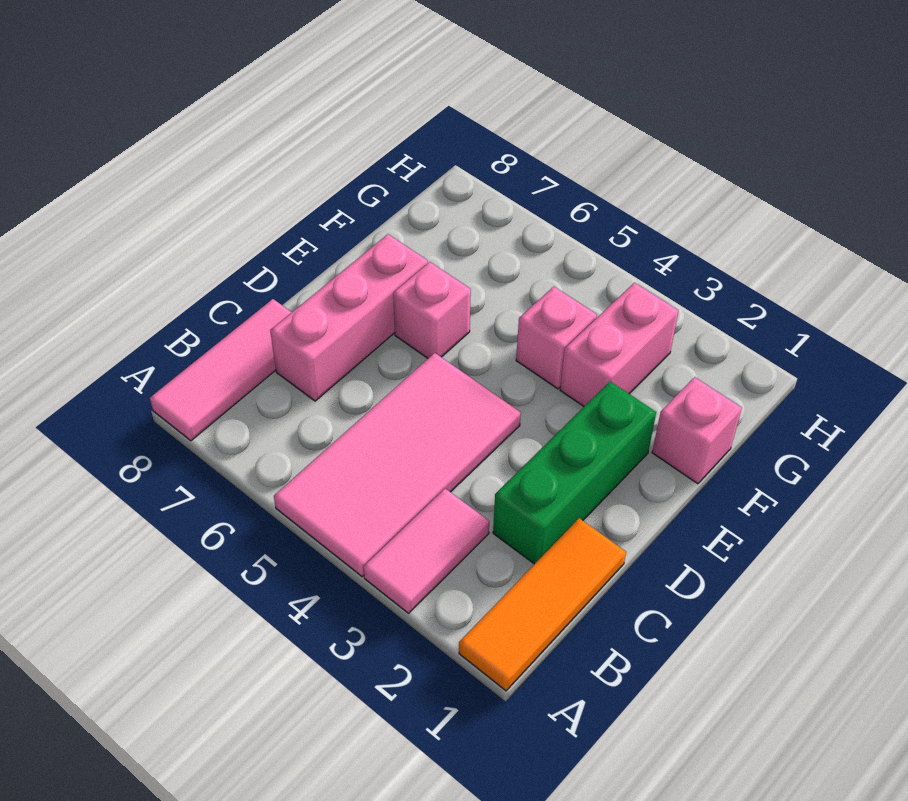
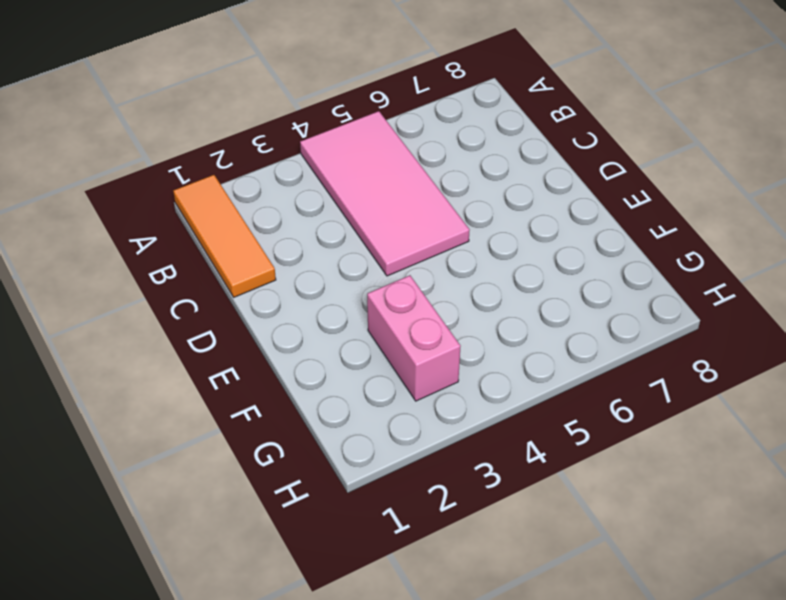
none -> pink 1x2 tile [363,489,489,613]
none -> pink 1x3 tile [150,299,292,441]

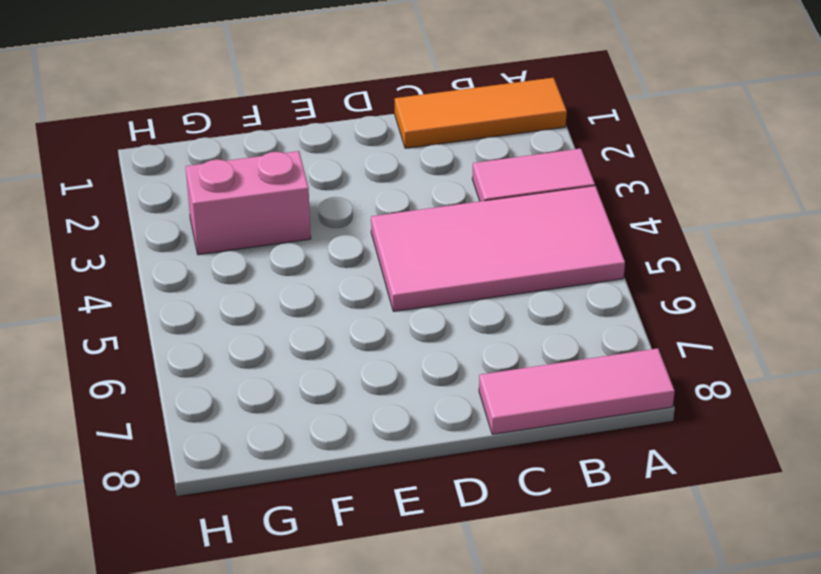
none -> green 1x3 brick [493,382,656,564]
none -> pink 1x3 brick [270,234,428,401]

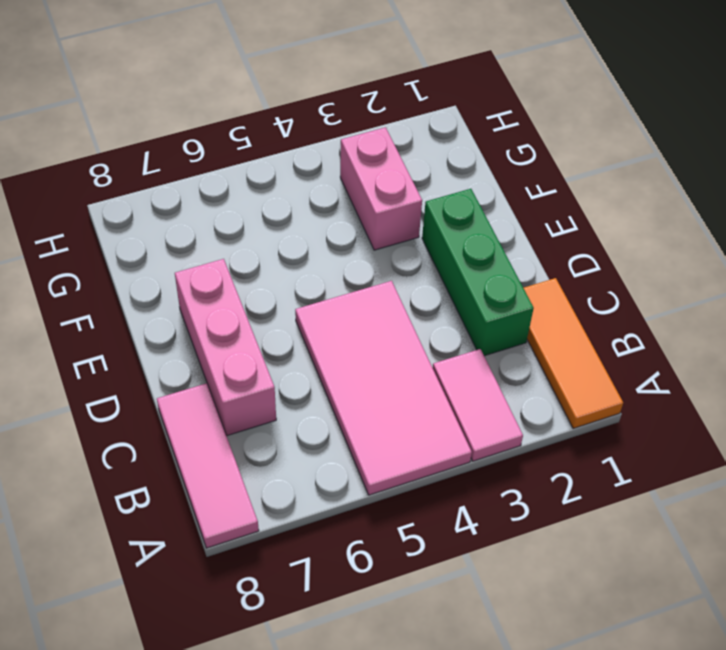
none -> pink 1x1 brick [393,262,471,358]
none -> pink 1x1 brick [652,377,742,484]

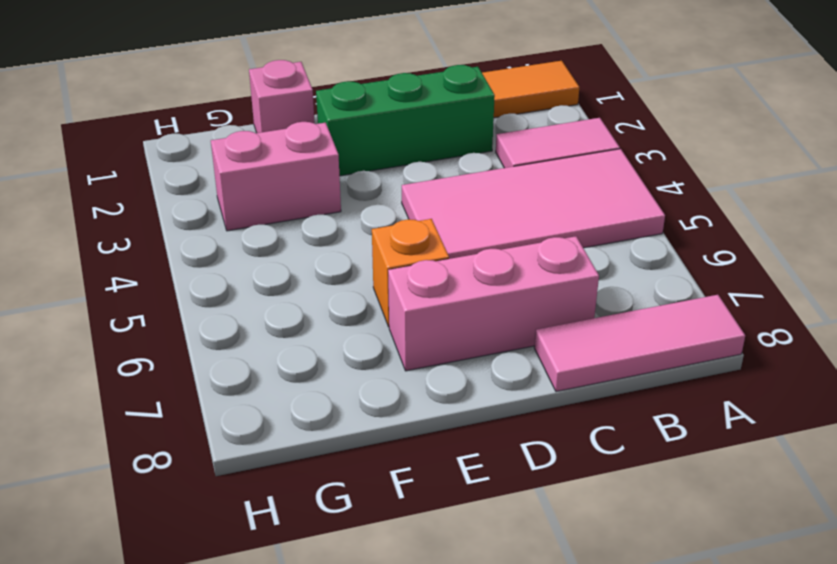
orange 1x1 brick [372,219,449,327] -> pink 1x1 brick [393,262,471,358]
none -> pink 1x1 brick [516,287,597,389]

